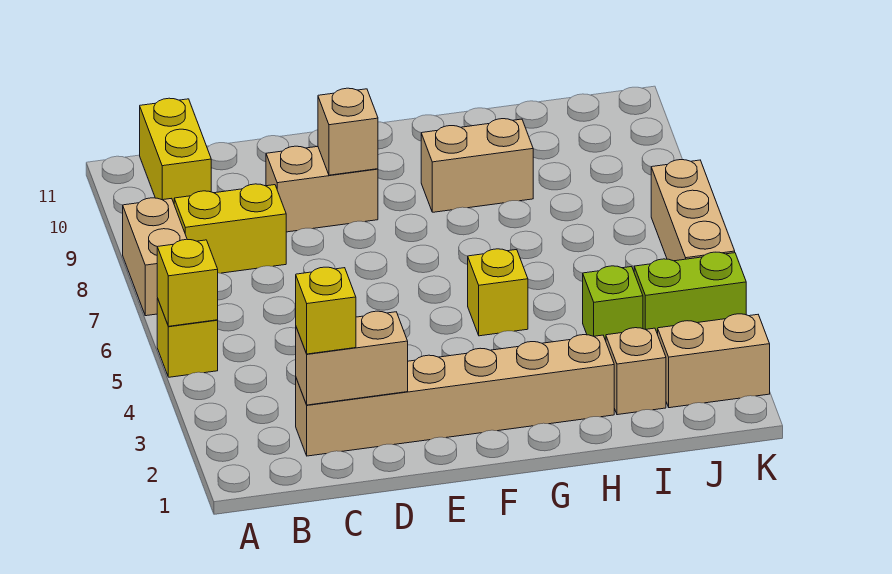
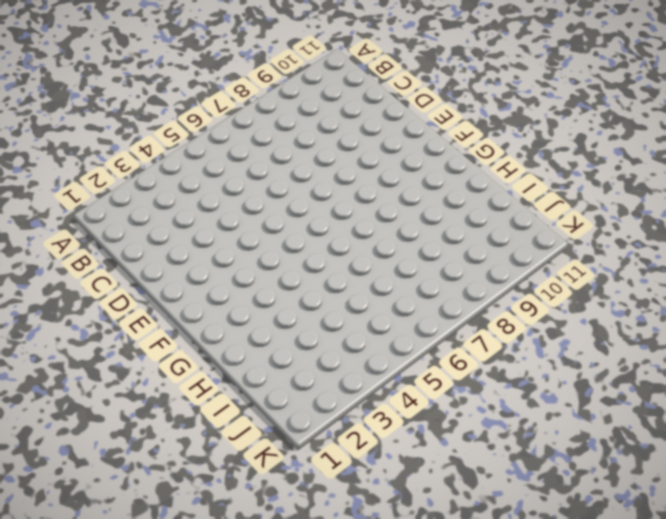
none -> yellow 1x1 brick [157,298,218,377]
none -> tan 1x2 brick [123,198,187,316]
none -> yellow 1x2 brick [174,184,286,273]

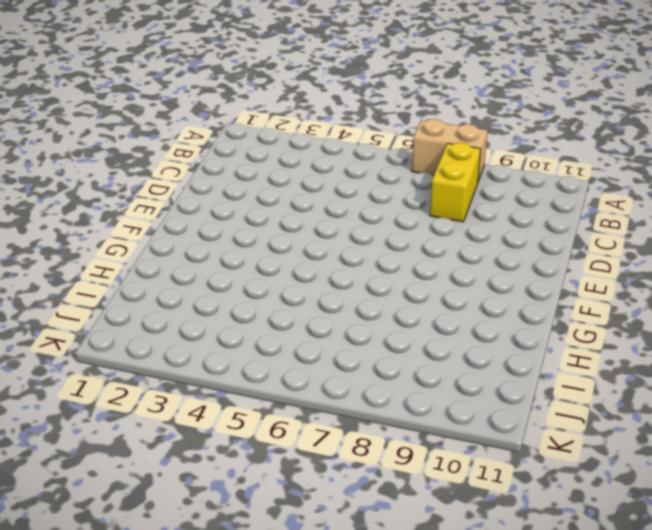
none -> yellow 1x1 brick [157,298,218,377]
none -> yellow 1x2 brick [140,98,211,203]
none -> tan 1x6 brick [296,335,614,456]

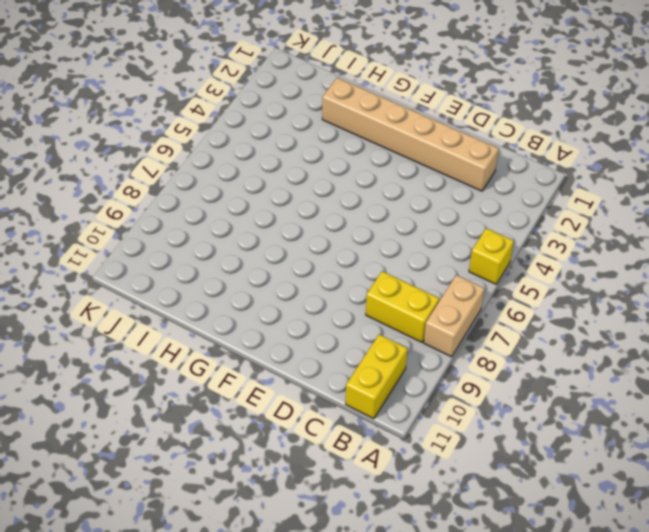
none -> tan 1x2 brick [266,146,378,232]
none -> yellow 1x1 brick [468,249,528,336]
none -> tan 1x2 brick [421,119,533,212]

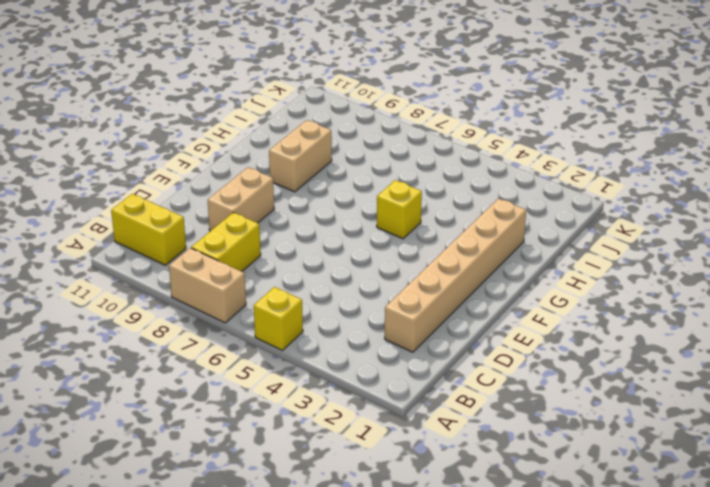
none -> tan 1x1 brick [606,328,666,415]
none -> lime 1x1 brick [583,266,643,341]
none -> tan 1x2 brick [658,314,770,408]

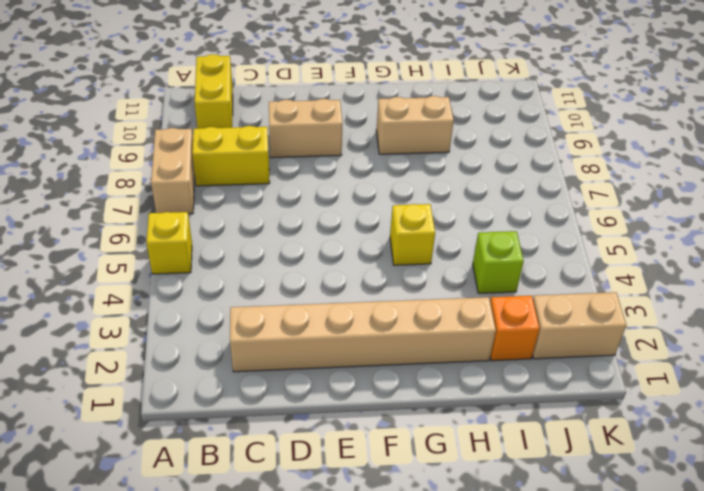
orange 1x1 brick [490,296,540,361] -> tan 1x1 brick [606,328,666,415]
none -> lime 1x2 brick [634,252,746,334]
none -> tan 1x3 brick [651,160,735,261]
none -> yellow 1x1 brick [157,239,218,326]

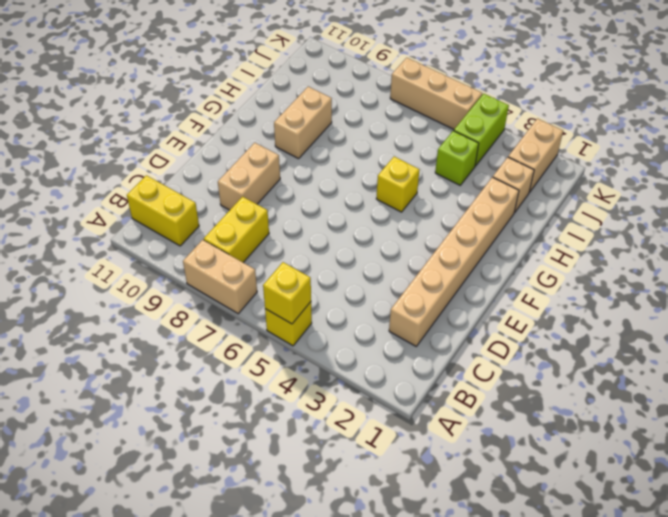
none -> tan 1x2 brick [296,311,408,405]
none -> tan 1x1 brick [318,88,378,175]
none -> yellow 1x1 brick [296,267,356,354]

